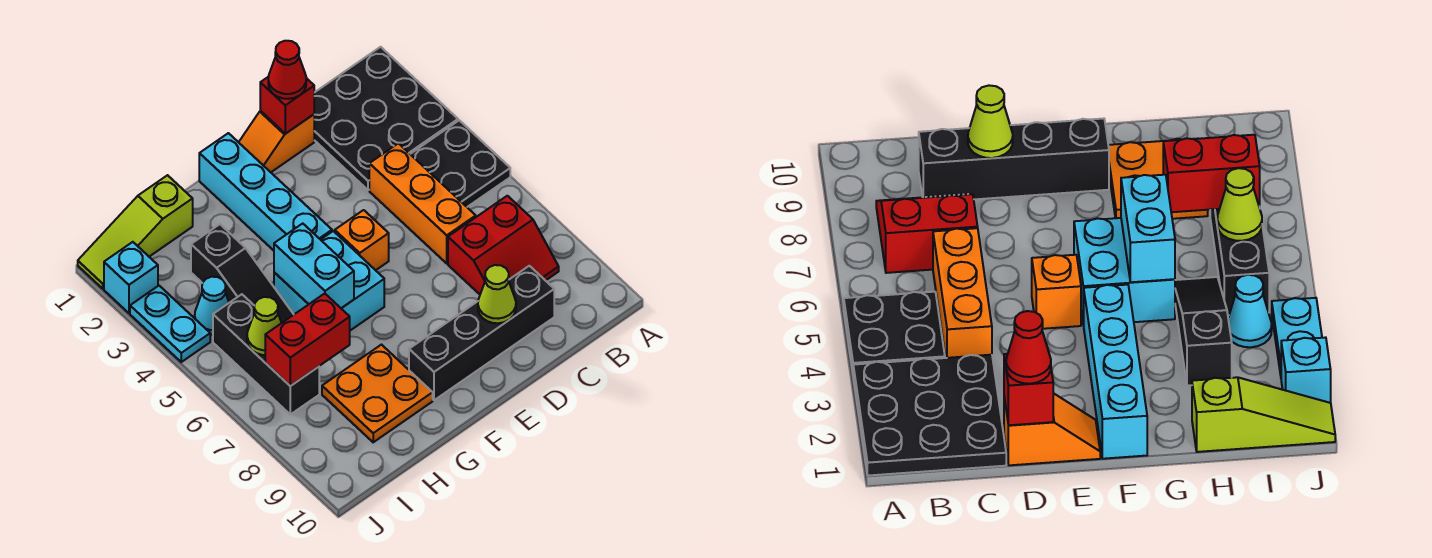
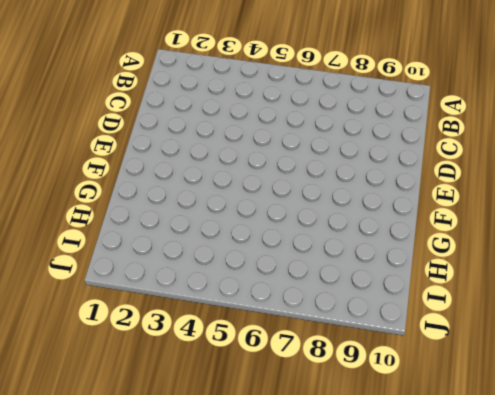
none -> black 3x3 plate [314,47,458,190]
none -> black 2x2 plate [411,120,510,207]
none -> red 2x2 slope [448,196,559,294]

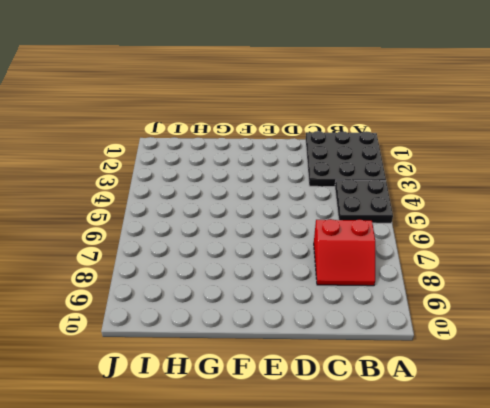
none -> orange 1x3 brick [369,143,476,263]
none -> black 1x4 brick [409,266,554,400]
none -> orange 1x2 slope [239,111,314,172]

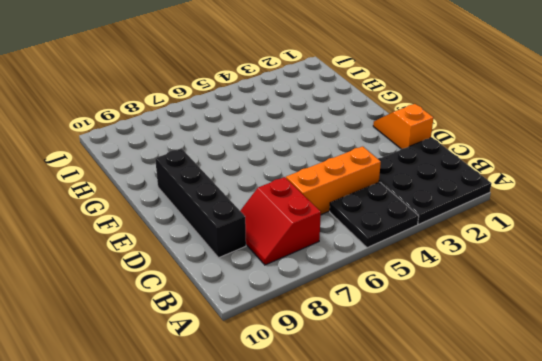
none -> orange 1x1 brick [335,210,389,270]
none -> cyan 1x4 brick [199,133,332,251]
none -> cyan 2x2 brick [274,231,384,330]

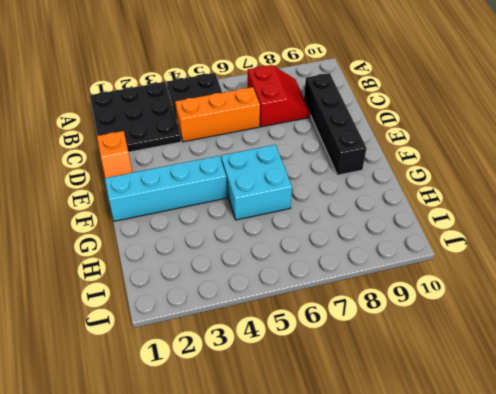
none -> orange 1x1 brick [335,210,389,270]
none -> orange 2x2 plate [322,345,433,442]
none -> lime 1x3 slope [78,175,193,289]

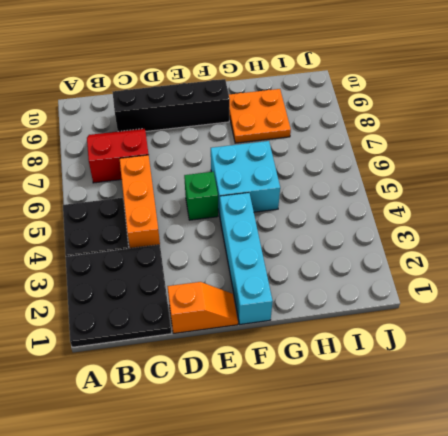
green 1x1 brick [184,172,218,220] -> orange 1x1 brick [335,210,389,270]
none -> lime 1x3 slope [78,175,193,289]
none -> black 1x3 slope [191,224,294,323]
none -> cyan 1x1 cone [195,277,229,335]

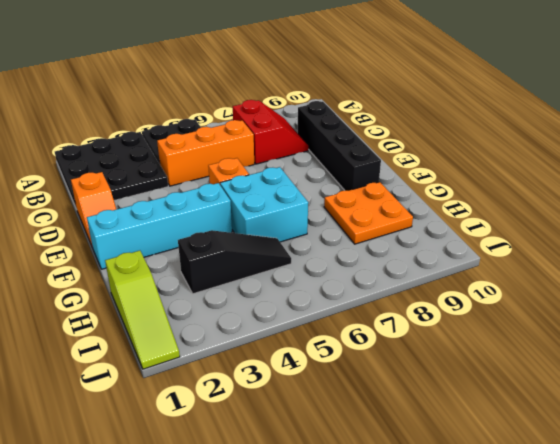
none -> cyan 1x1 cone [195,277,229,335]
none -> black 1x3 brick [213,294,319,414]
none -> cyan 1x1 brick [104,242,158,313]

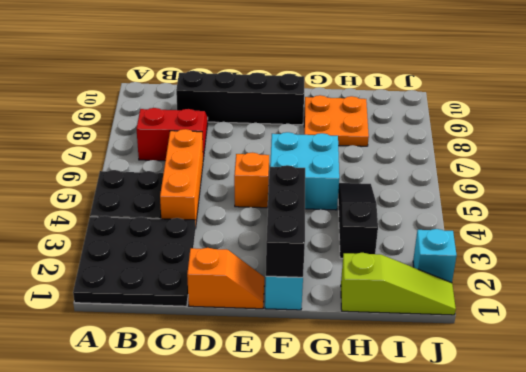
black 1x3 brick [266,165,305,277] -> black 1x3 brick moved to [213,294,319,414]
none -> cyan 1x1 cone [195,277,229,335]
none -> cyan 1x2 plate [130,286,210,362]
none -> red 1x1 brick [260,77,314,134]

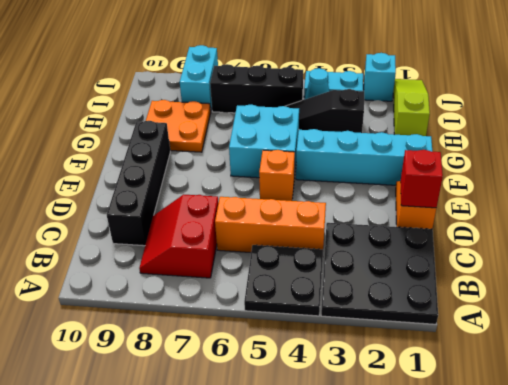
cyan 1x2 brick [180,45,218,110] -> cyan 1x2 brick turned to [274,224,354,308]
none -> lime 1x1 cone [478,265,516,323]
none -> red 1x2 brick [265,294,350,386]
none -> lime 1x1 cone [247,297,281,355]

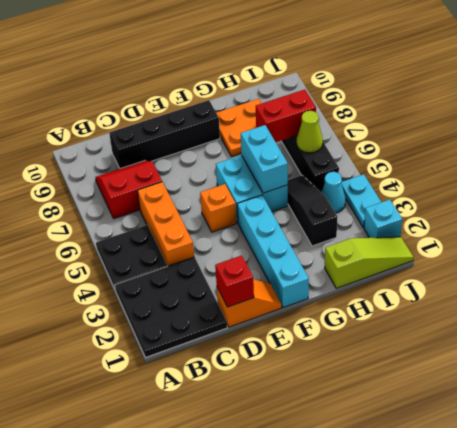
none -> lime 1x1 cone [478,265,516,323]
none -> red 1x1 cone [268,41,306,99]

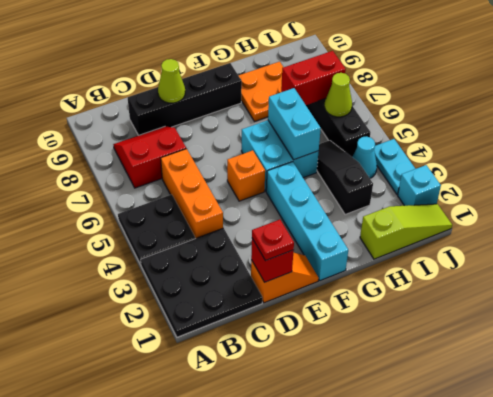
red 1x1 plate [252,220,294,261] -> red 1x1 cone [268,41,306,99]

